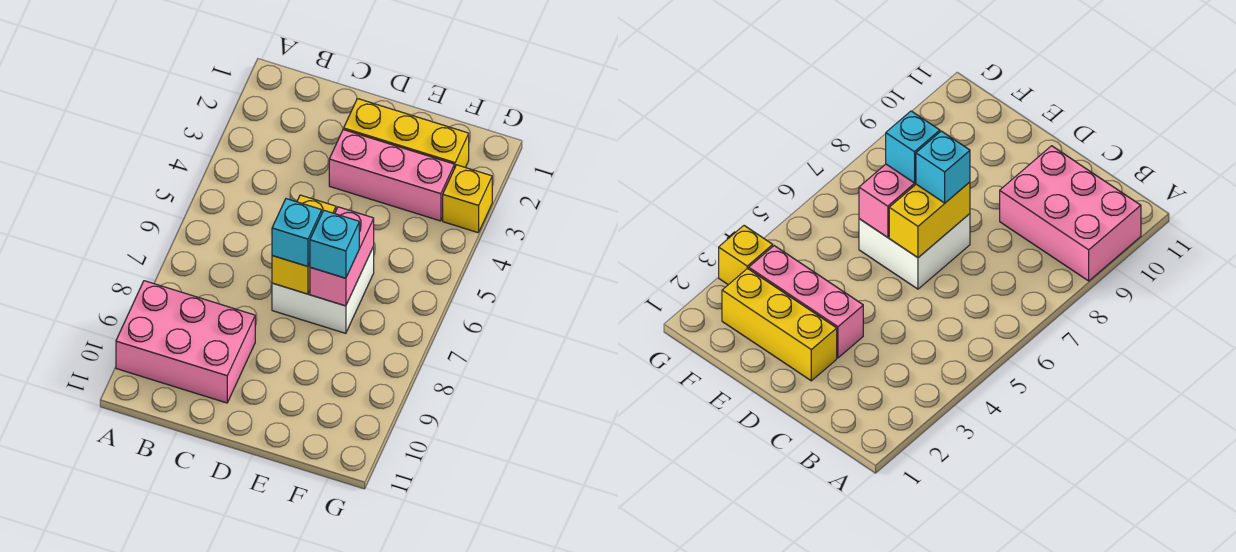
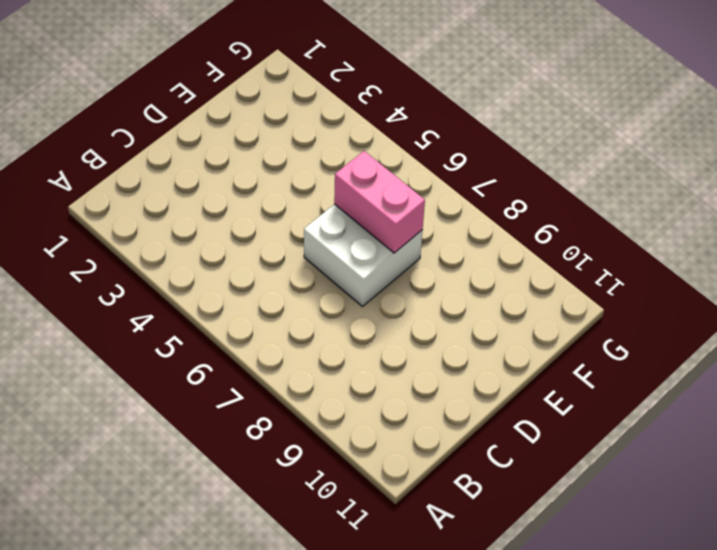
none -> pink 2x3 brick [116,281,255,403]
none -> yellow 1x3 brick [344,99,469,168]

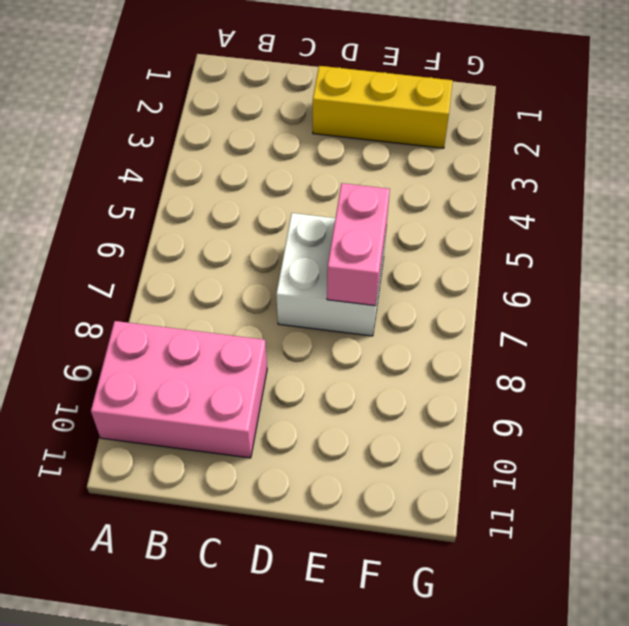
none -> pink 1x3 brick [329,130,454,221]
none -> yellow 1x1 brick [443,165,492,233]

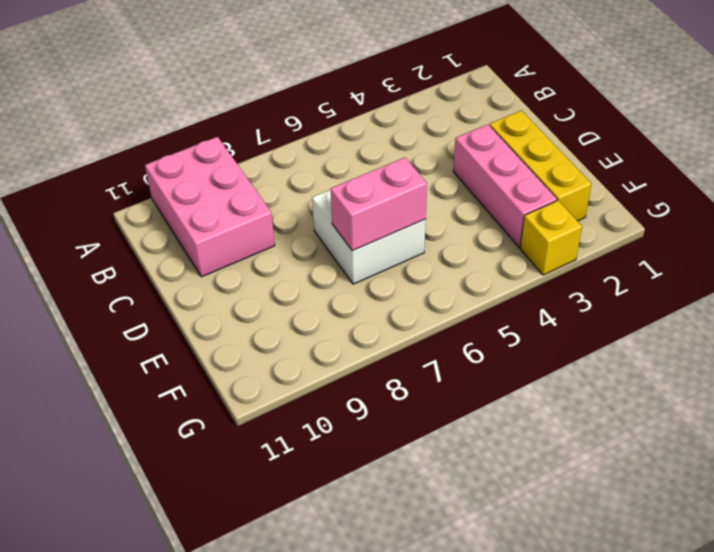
none -> yellow 1x2 brick [272,195,336,294]
none -> cyan 1x1 brick [272,199,322,266]

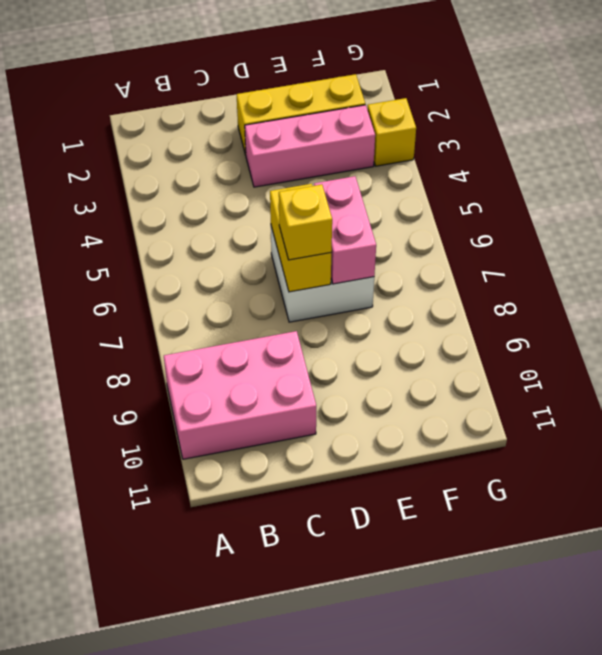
yellow 1x1 brick [279,184,332,260] -> cyan 1x1 brick [272,199,322,266]
none -> cyan 1x1 brick [310,211,359,278]

